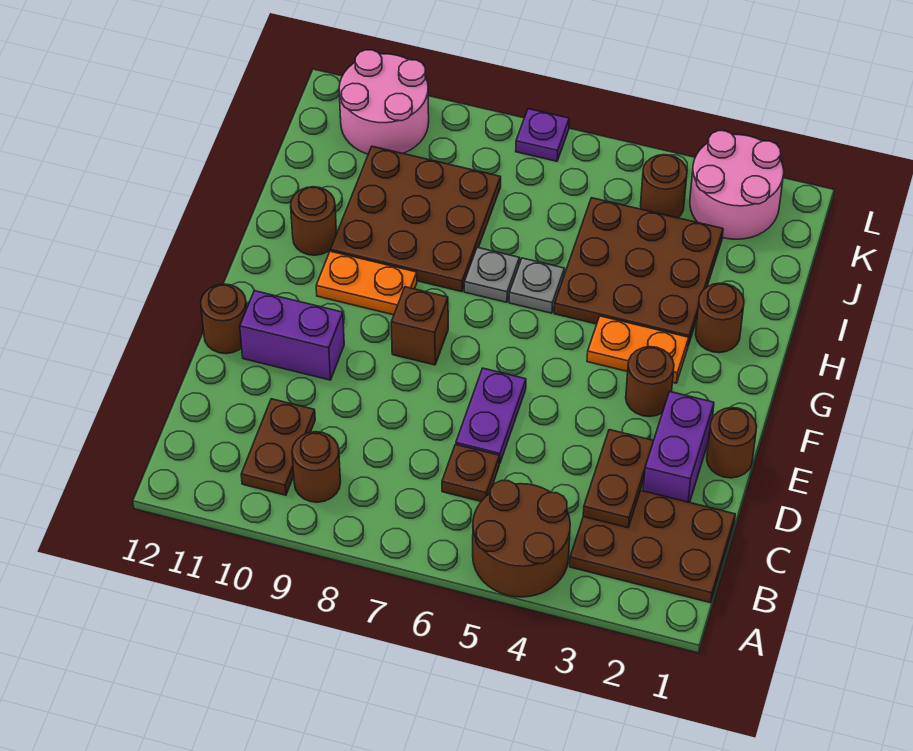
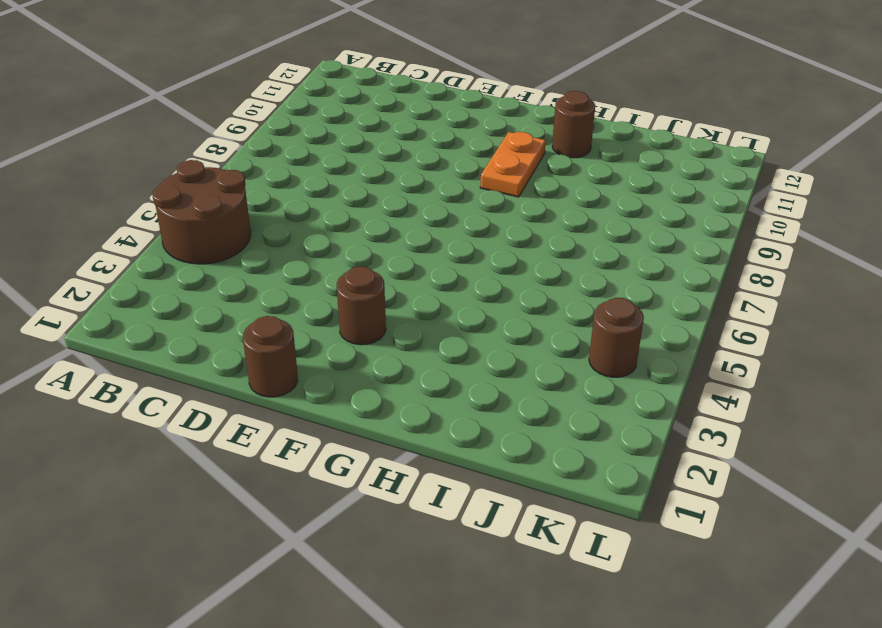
none -> brown 2x3 plate [570,490,735,603]
none -> brown 1x1 round brick [292,432,341,502]
none -> brown 1x2 plate [241,399,315,495]

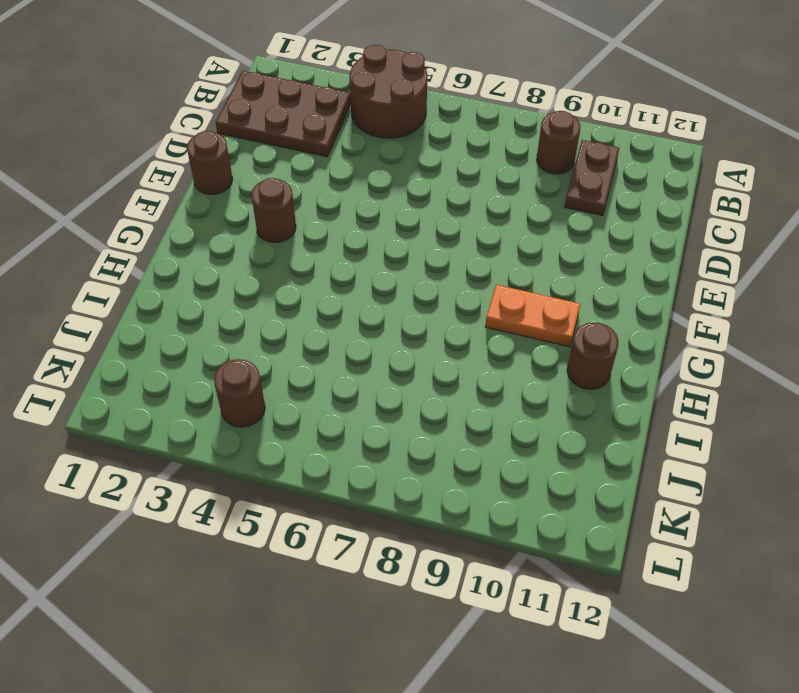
none -> brown 1x1 plate [442,445,499,501]
none -> purple 1x2 brick [643,392,714,503]
none -> purple 1x2 plate [456,368,526,464]

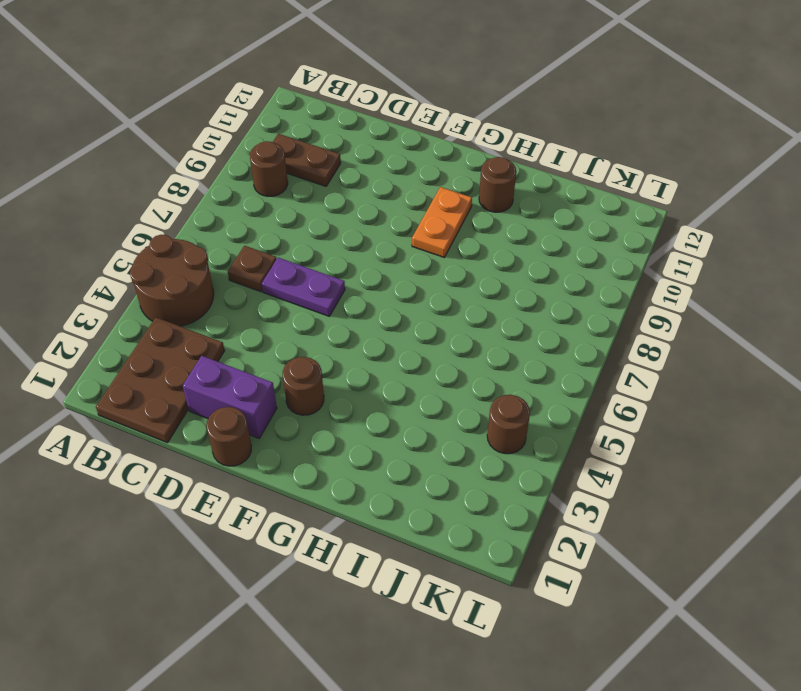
none -> purple 1x2 brick [240,291,344,380]
none -> brown 1x1 round brick [201,284,247,354]
none -> brown 1x1 brick [391,287,448,365]

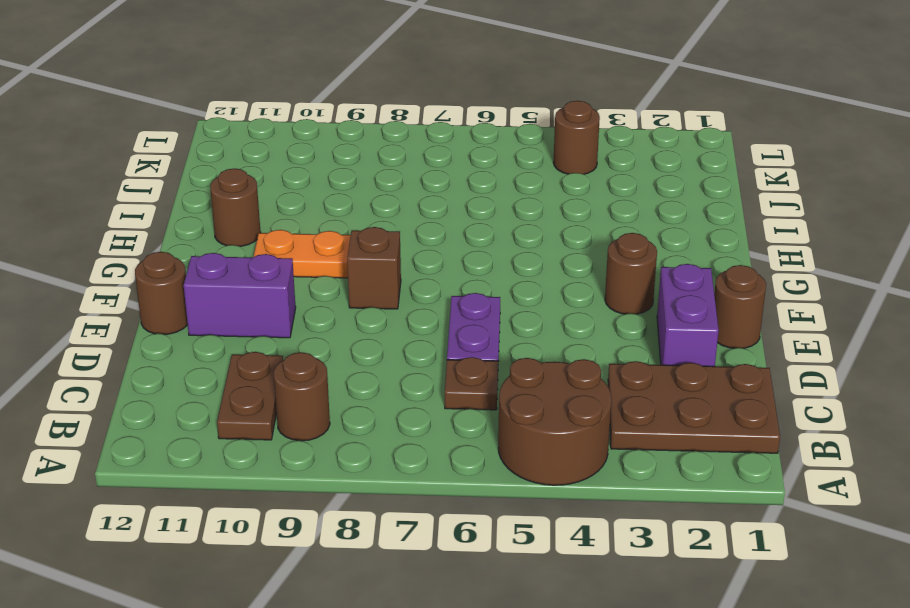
none -> orange 1x2 plate [587,316,689,383]
none -> brown 1x1 round brick [696,283,744,353]
none -> brown 3x3 plate [554,198,723,345]

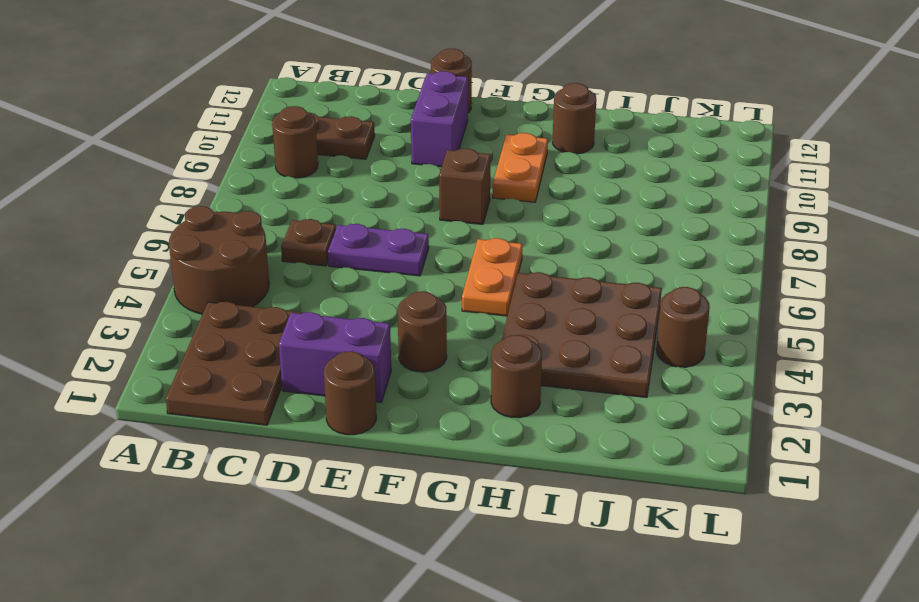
orange 1x2 plate [462,238,522,316] -> orange 1x2 plate moved to [587,316,689,383]
none -> grey 1x1 plate [509,258,564,313]
none -> grey 1x1 plate [464,247,520,302]
none -> brown 3x3 plate [331,146,501,292]

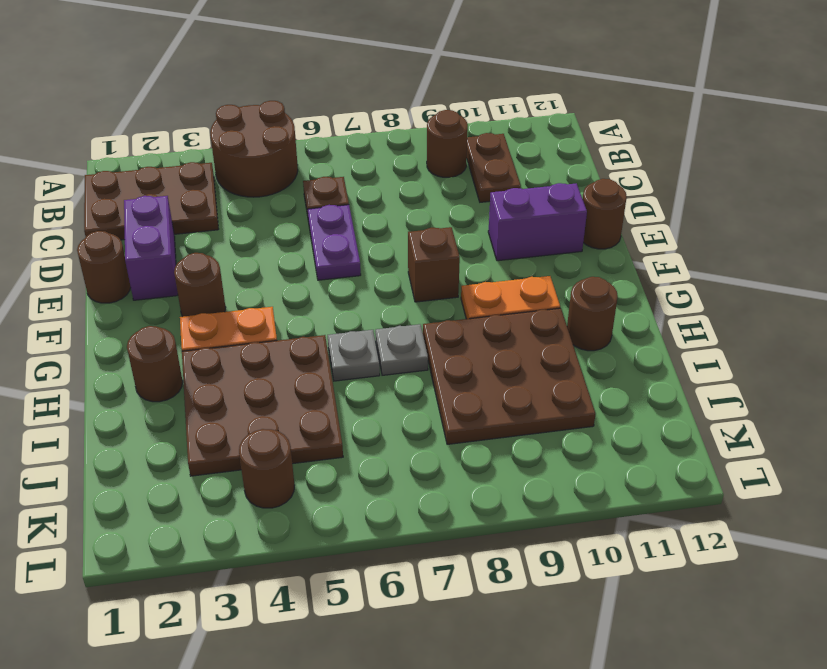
none -> pink 2x2 round brick [690,131,784,239]
none -> pink 2x2 round brick [339,50,429,154]
none -> purple 1x1 plate [516,109,569,161]

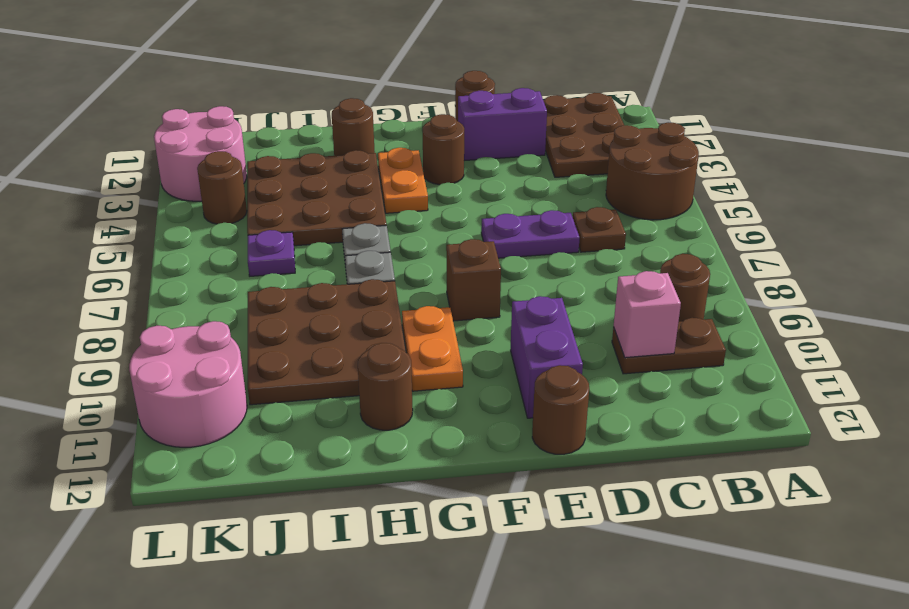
pink 1x1 brick [614,271,681,358] -> none
purple 1x1 plate [248,230,295,276] -> purple 1x1 plate moved to [516,109,569,161]
none -> brown 1x2 plate [583,430,654,528]

